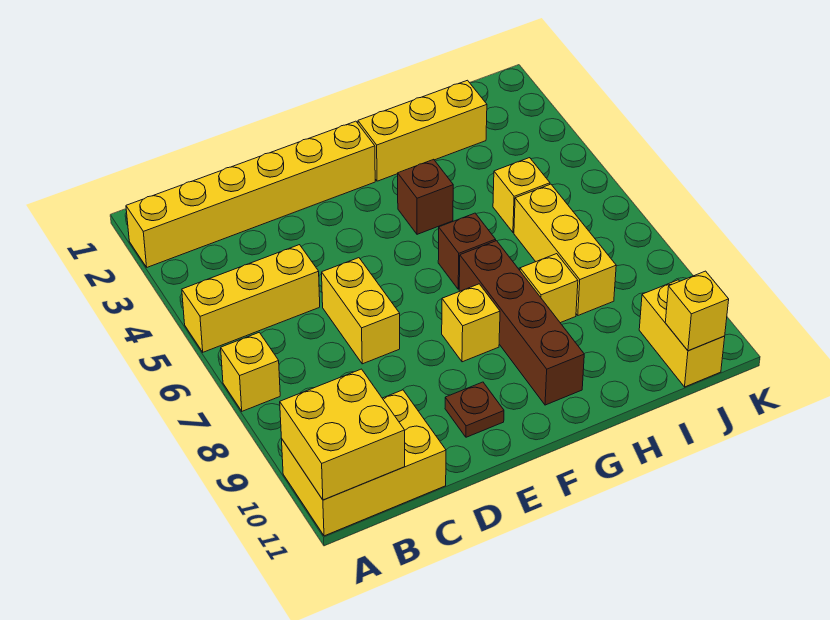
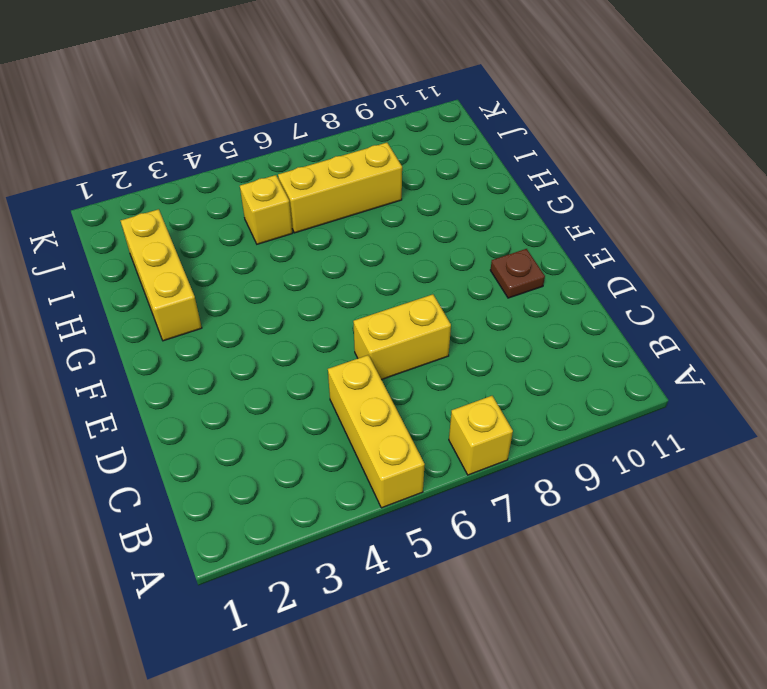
none -> yellow 1x6 brick [126,121,375,267]
none -> yellow 2x3 brick [282,390,446,536]
none -> yellow 1x1 brick [442,284,500,362]

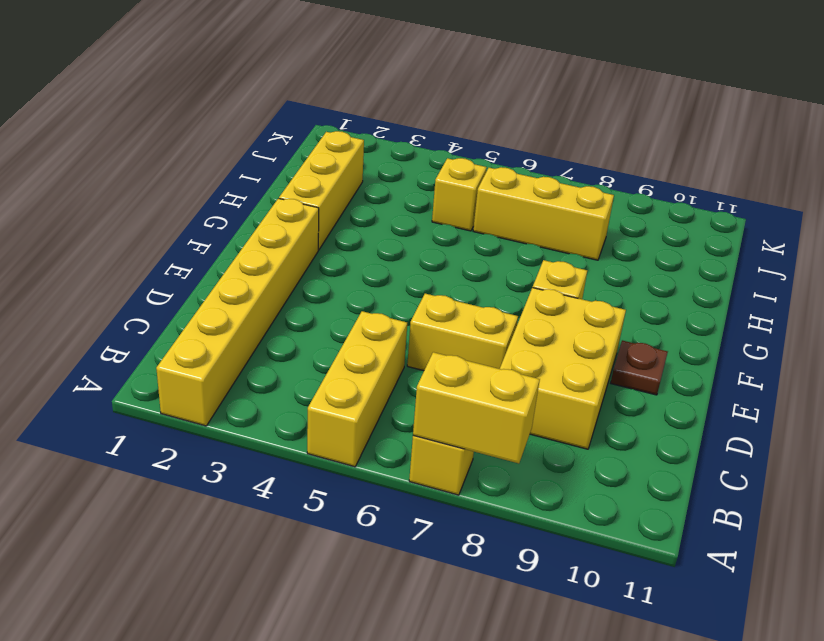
yellow 1x2 brick [413,352,540,463] -> yellow 1x2 brick moved to [639,280,725,387]
yellow 2x3 brick [500,288,626,449] -> yellow 2x3 brick moved to [282,390,446,536]
none -> brown 1x1 brick [398,159,453,234]
none -> brown 1x1 brick [438,213,496,289]
none -> brown 1x4 brick [459,241,584,405]

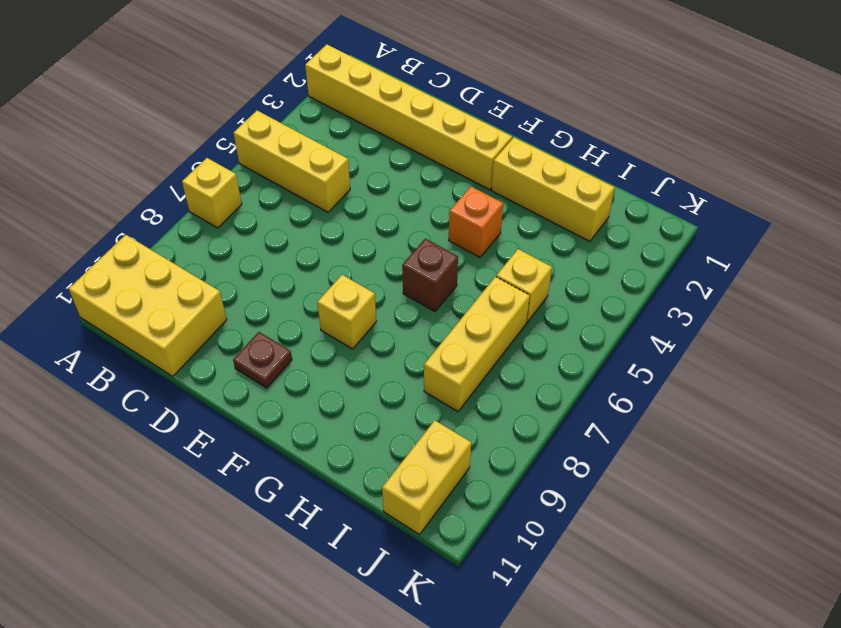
orange 1x1 brick [449,186,503,257] -> brown 1x1 brick [398,159,453,234]
none -> yellow 1x2 brick [322,258,400,364]
none -> brown 1x4 brick [459,241,584,405]
none -> yellow 1x1 brick [520,254,578,323]

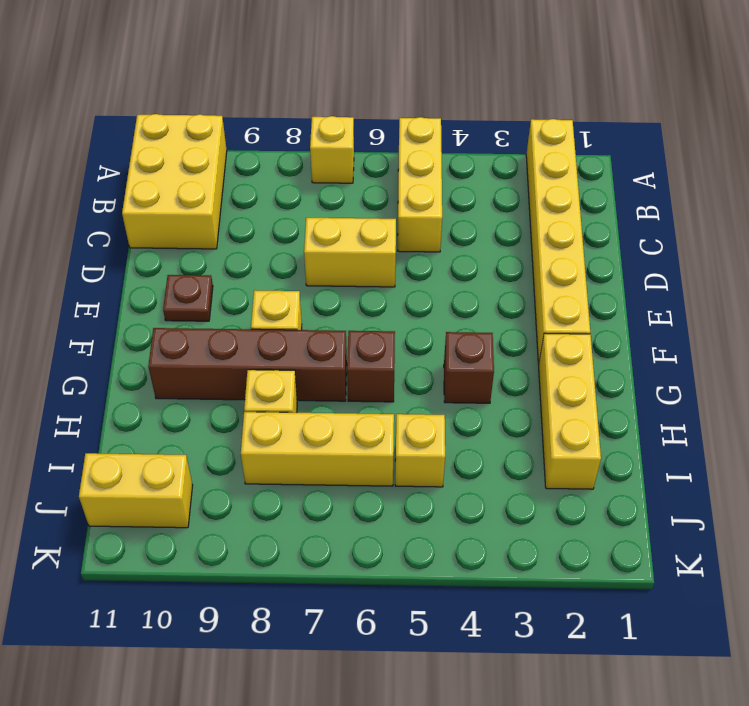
none -> yellow 2x2 brick [280,369,405,500]
none -> yellow 1x1 brick [665,271,729,351]

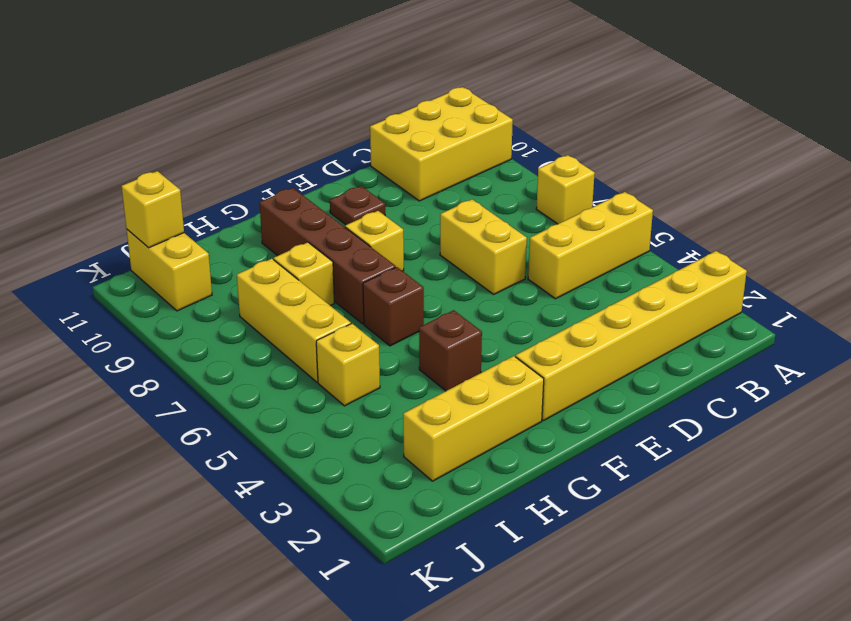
none -> yellow 2x2 brick [280,369,405,500]

